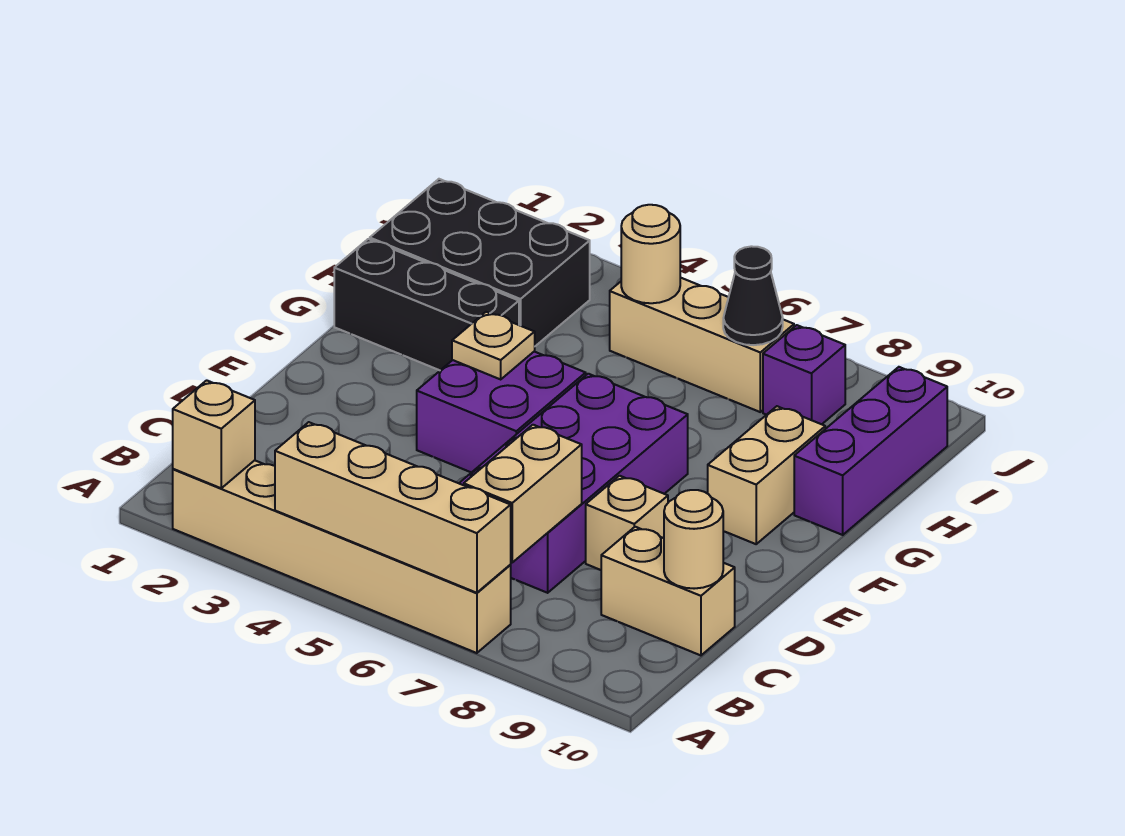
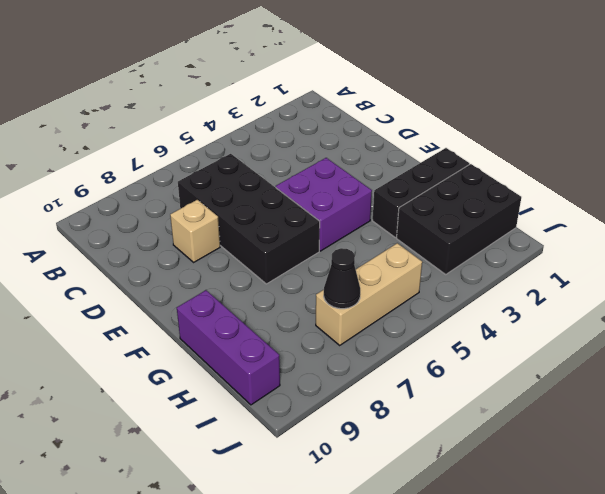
black 2x4 brick [178,154,320,284] -> purple 2x4 brick [459,374,688,593]
none -> tan 1x6 brick [173,460,511,653]
none -> tan 1x2 brick [601,527,735,655]
none -> tan 1x2 brick [708,406,825,544]

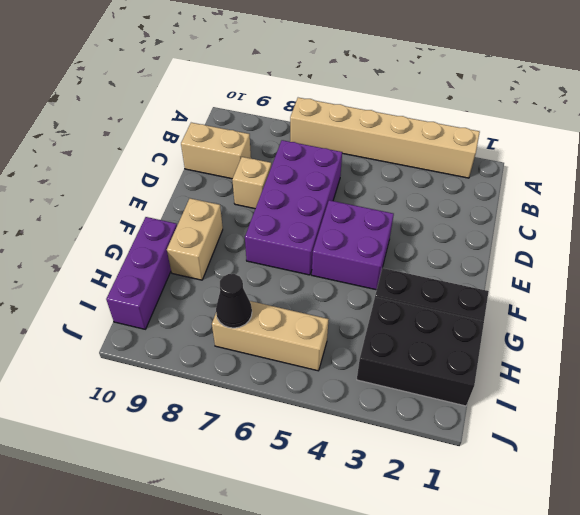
none -> purple 1x1 brick [763,325,845,424]
none -> tan 1x1 brick [173,380,255,488]
none -> tan 1x4 brick [275,422,511,593]

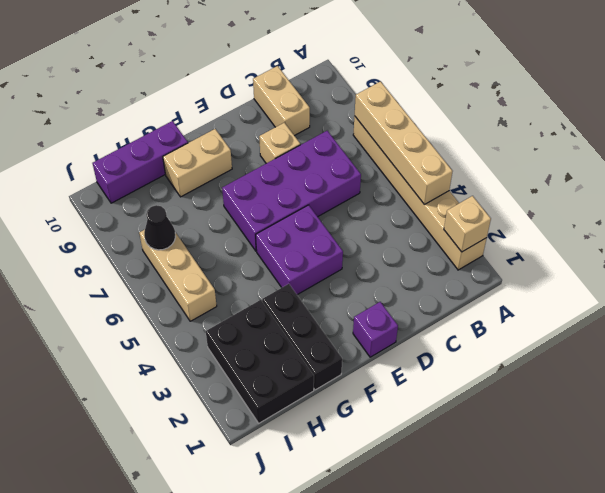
purple 1x1 brick [353,302,398,357] -> purple 1x1 brick moved to [763,325,845,424]
none -> tan 1x2 brick [464,425,582,563]
none -> tan 1x1 round brick [664,490,723,589]
none -> tan 1x1 plate [452,312,535,379]

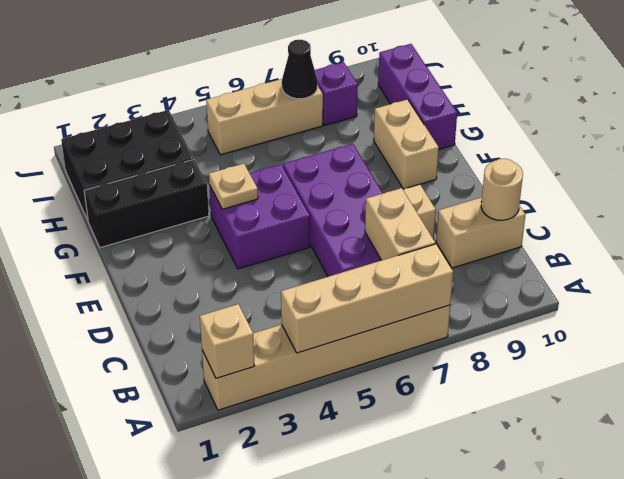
none -> tan 1x1 round brick [621,205,680,303]

